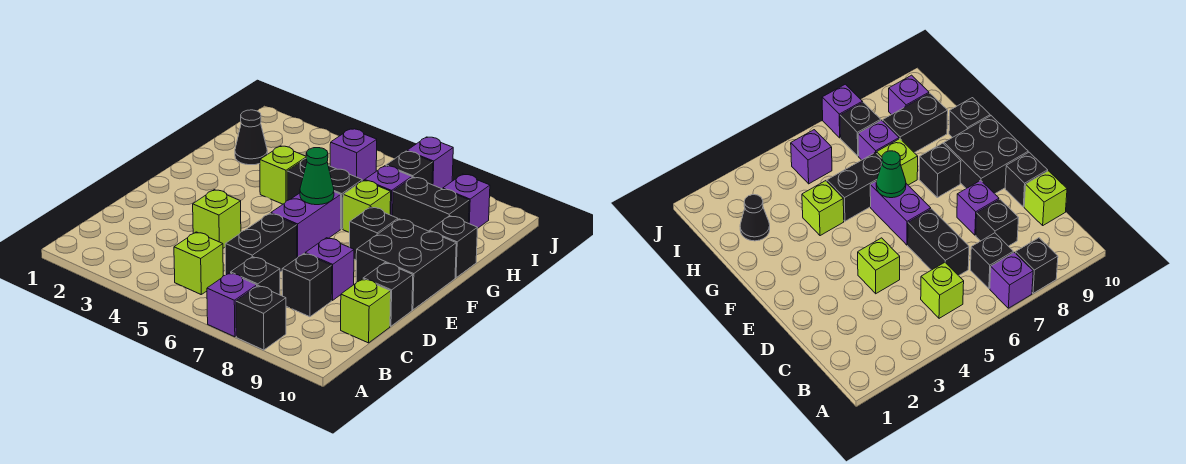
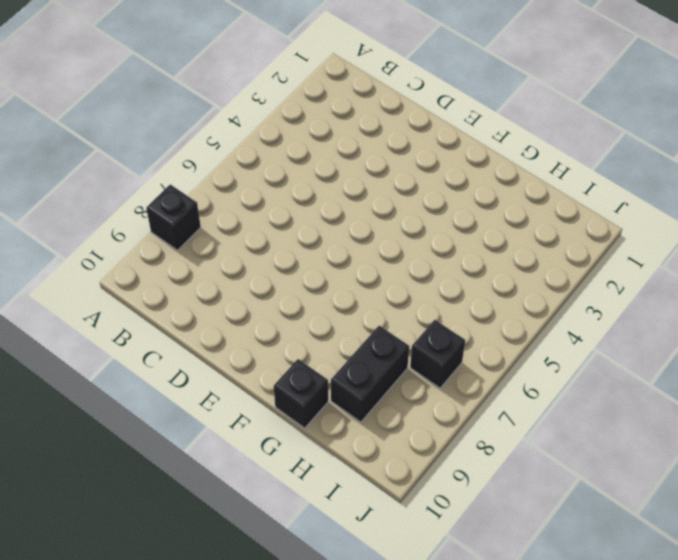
none -> purple 1x1 brick [207,273,257,337]
none -> lime 1x1 brick [174,232,223,294]
none -> black 1x1 brick [231,257,280,295]

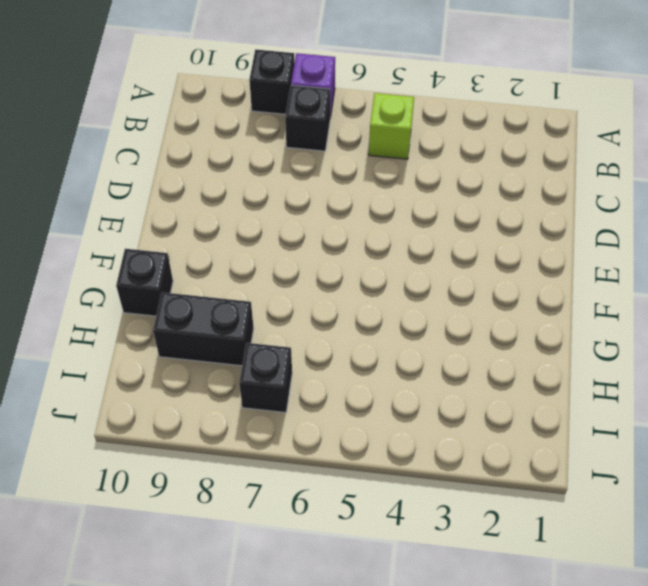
none -> black 1x2 brick [225,214,297,275]
none -> black 1x1 brick [282,253,332,317]
none -> lime 1x1 brick [341,279,391,343]

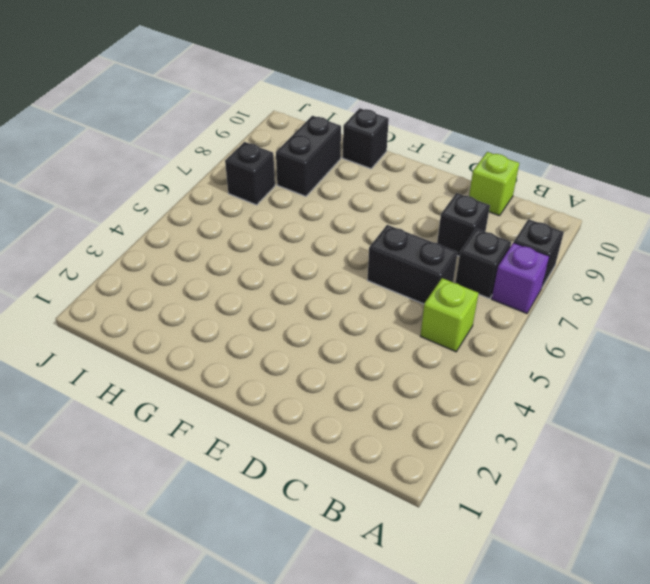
none -> lime 1x1 brick [193,190,241,248]
none -> purple 1x1 brick [305,238,354,301]
none -> black 1x1 brick [363,263,413,326]

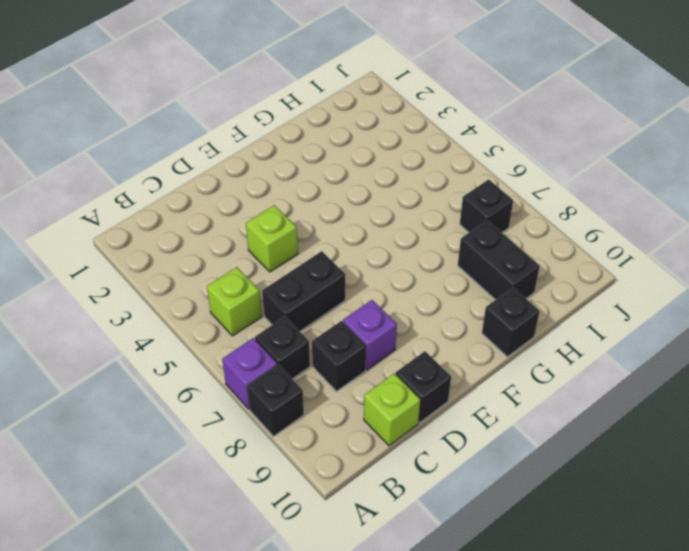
none -> purple 1x2 brick [271,192,341,258]
none -> black 2x2 brick [356,219,456,310]
none -> black 1x1 brick [350,207,398,260]

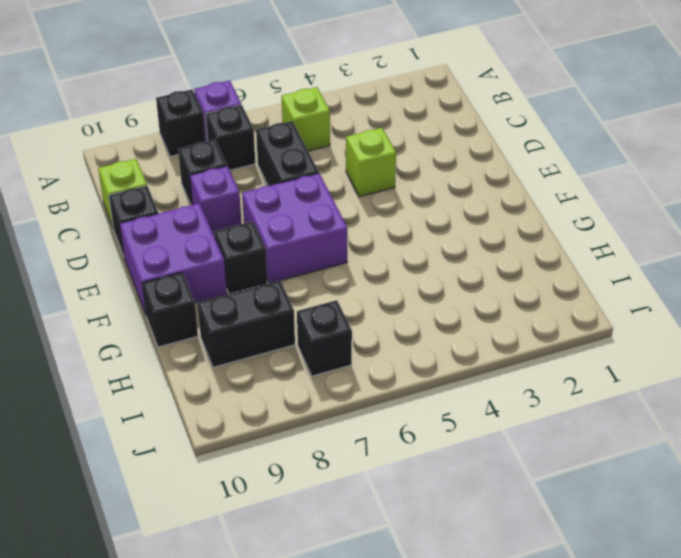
purple 2x2 brick [242,173,347,283] -> purple 1x2 brick [271,192,341,258]
purple 2x2 brick [120,203,227,314] -> black 2x2 brick [356,219,456,310]
none -> lime 1x1 brick [260,146,306,204]
none -> black 1x2 brick [287,159,362,229]
none -> lime 1x1 brick [343,180,391,232]

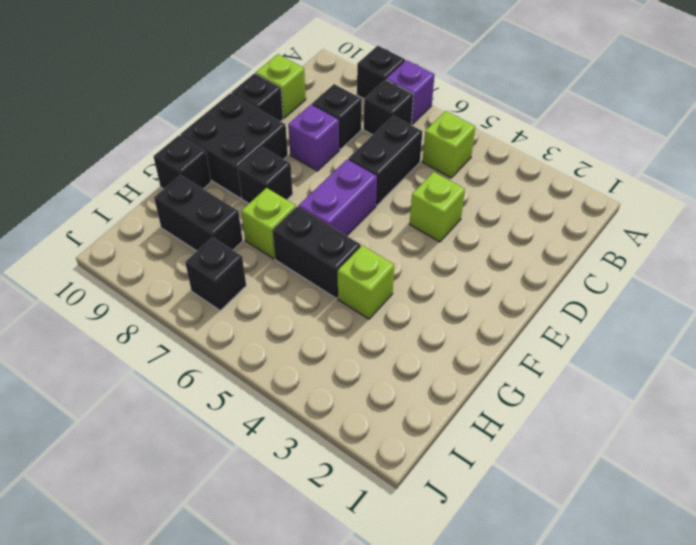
none -> black 1x1 cone [235,110,267,165]
none -> purple 1x1 brick [365,166,412,216]
none -> purple 1x1 brick [330,129,377,181]

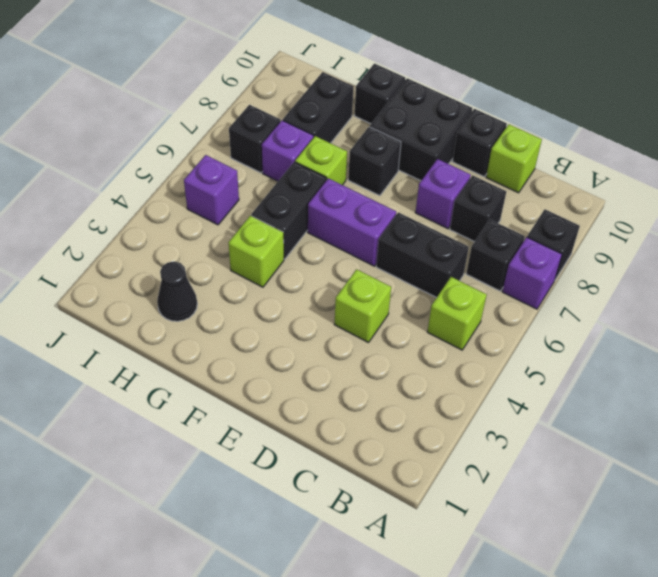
none -> purple 1x1 brick [443,174,490,229]
none -> purple 1x1 brick [407,137,453,189]
none -> green 1x1 cone [300,148,334,205]

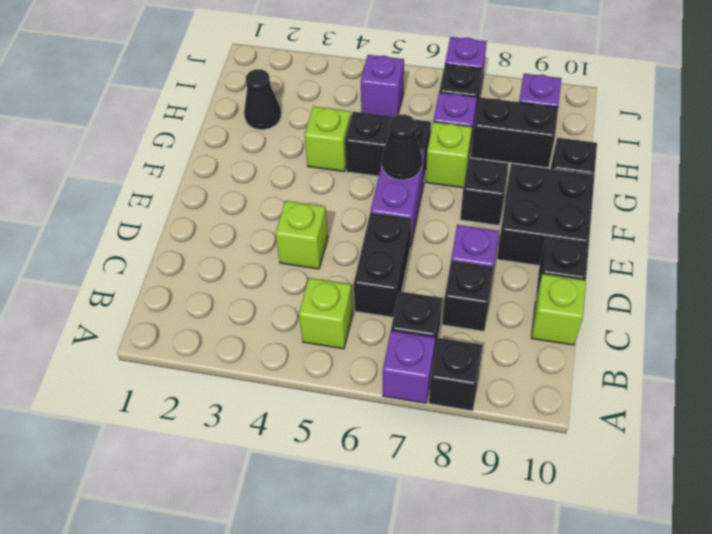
black 1x1 cone [382,114,422,180] -> green 1x1 cone [300,148,334,205]

